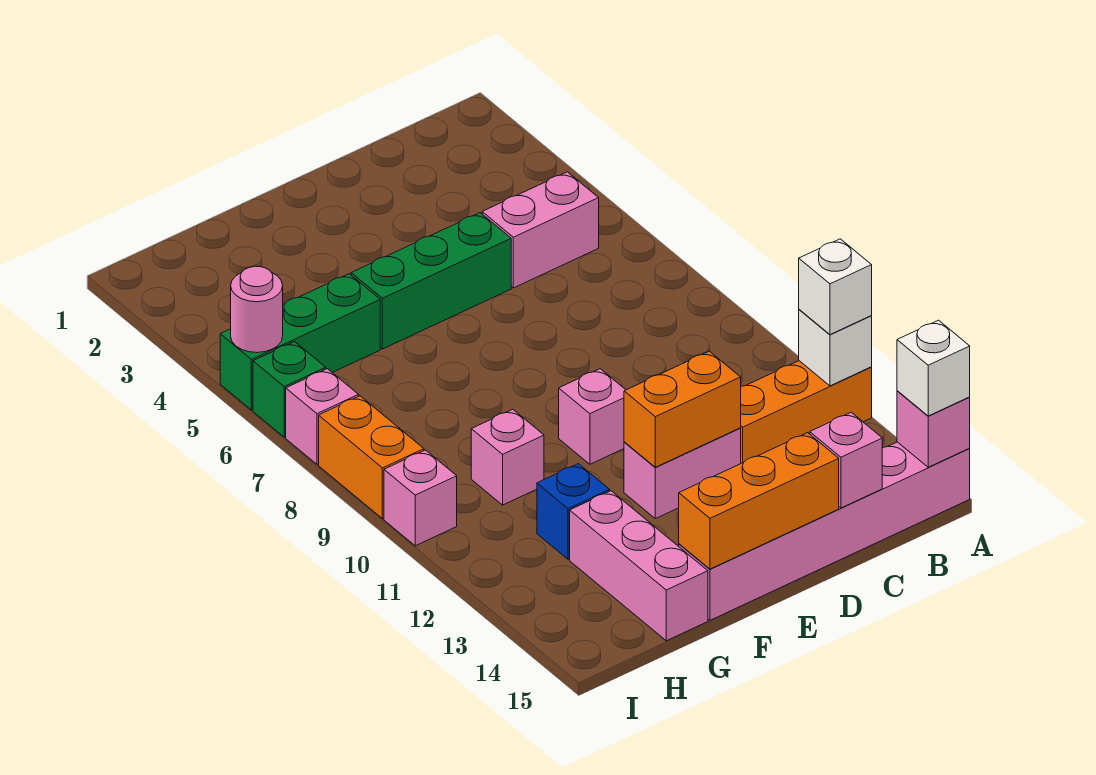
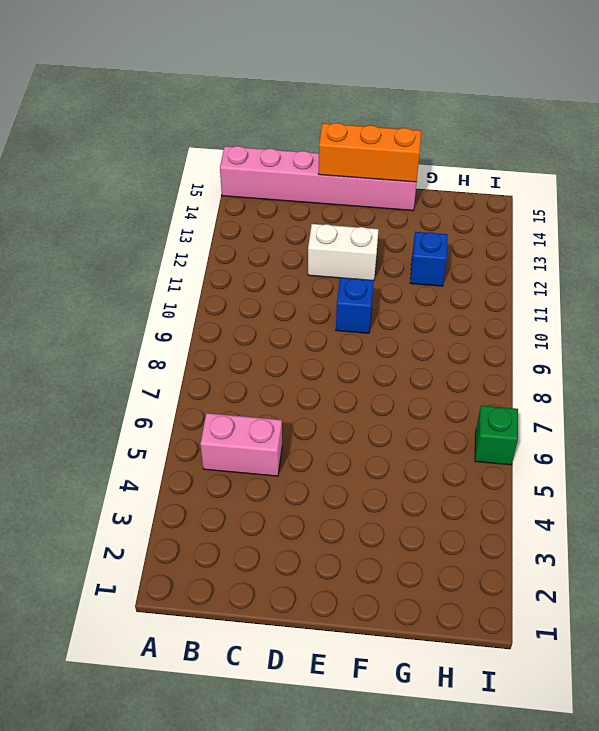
white 1x2 brick [308,224,379,280] -> pink 1x2 brick [624,428,741,519]
blue 1x1 brick [336,278,374,333] -> pink 1x1 brick [559,369,625,464]
none -> orange 1x3 brick [741,361,872,463]
none -> green 1x3 brick [351,213,511,349]
none -> green 1x3 brick [220,274,380,410]

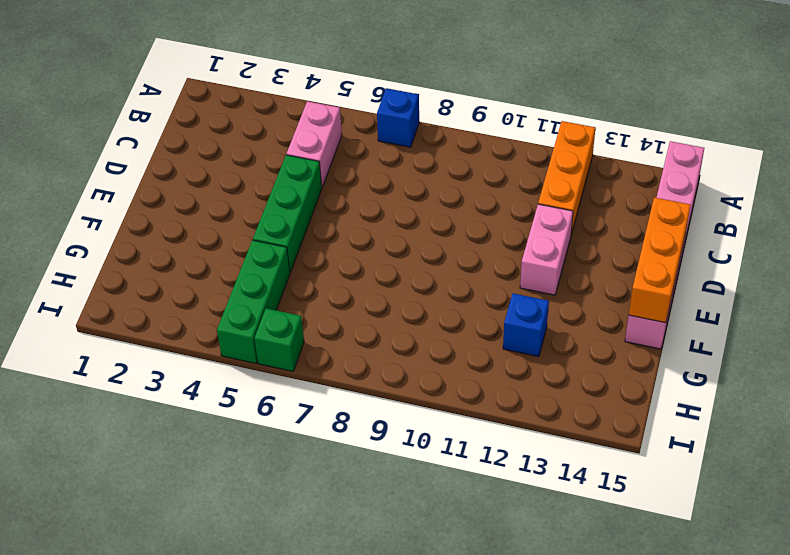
blue 1x1 brick [377,88,419,147] -> none
none -> pink 1x1 brick [559,369,625,464]
none -> pink 1x1 brick [471,409,544,505]
none -> pink 1x3 brick [570,491,708,641]

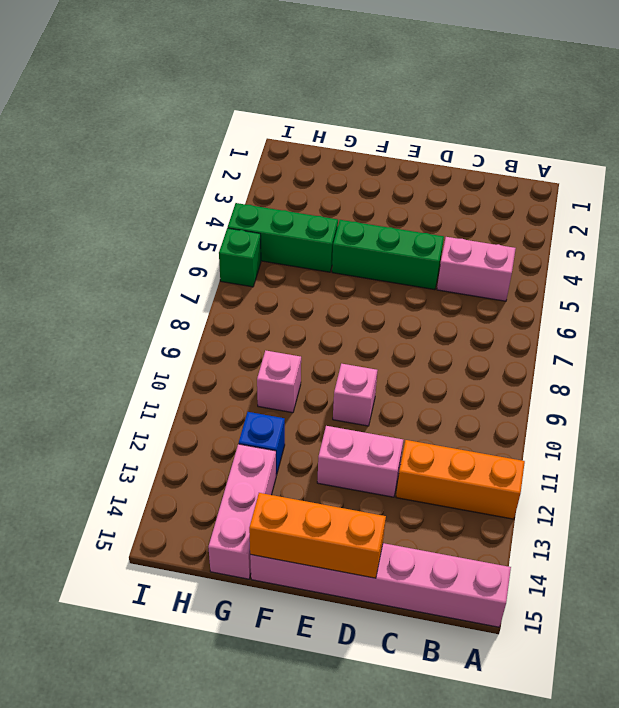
none -> pink 1x1 brick [286,369,359,464]
none -> orange 1x2 brick [319,396,424,519]
none -> pink 1x1 brick [384,450,457,546]

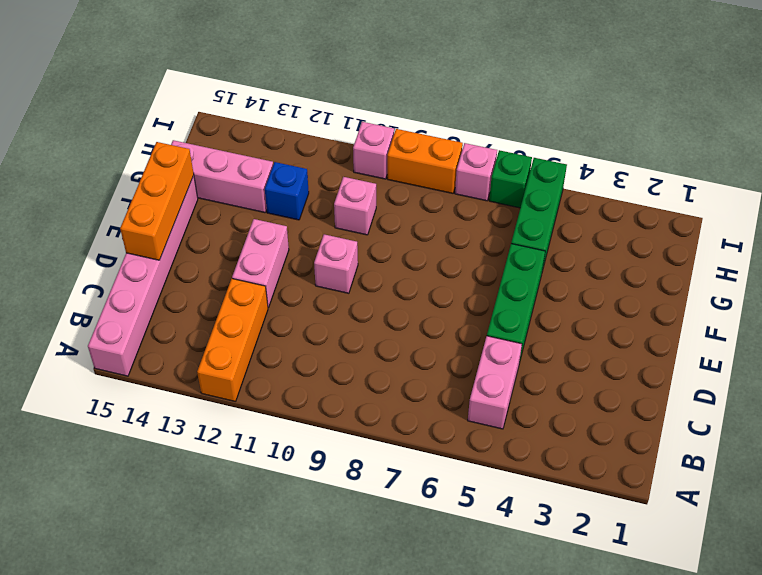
none -> white 1x1 brick [799,310,872,386]
none -> pink 1x1 brick [897,391,970,467]
none -> pink 1x1 brick [810,412,882,508]

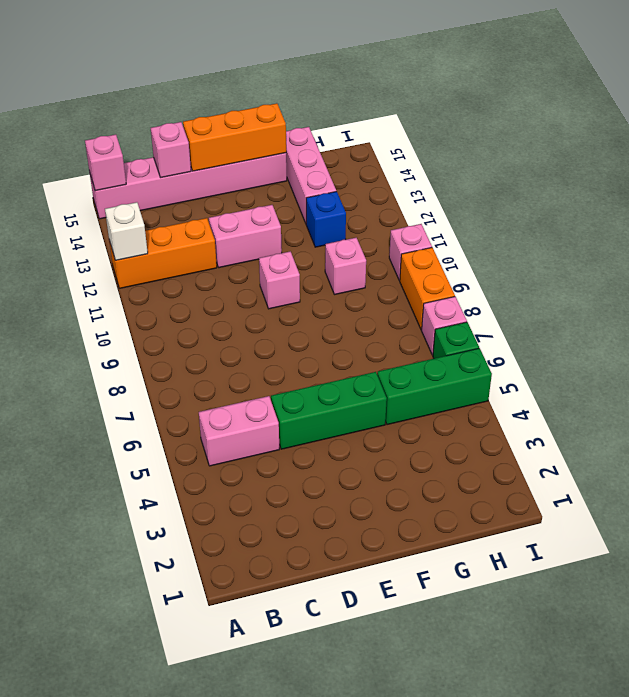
none -> orange 1x2 brick [624,351,741,467]
none -> pink 1x1 round brick [231,266,283,353]
none -> white 1x1 brick [799,239,872,335]

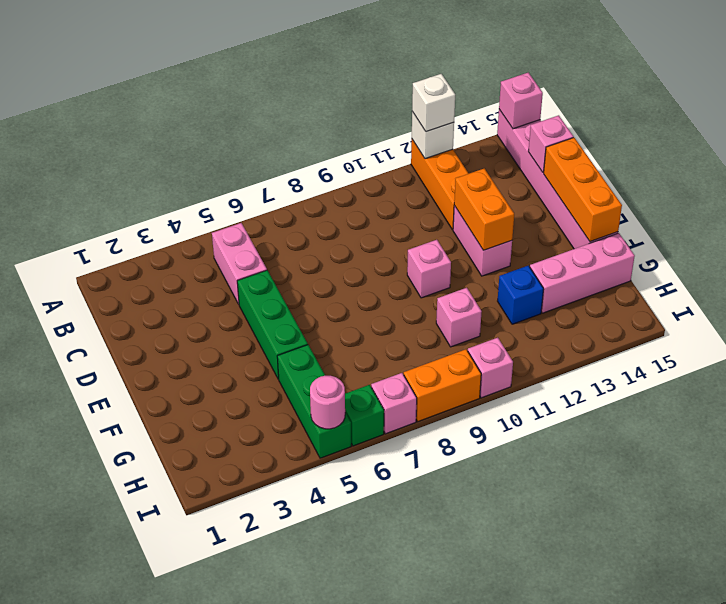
none -> white 1x1 brick [897,320,970,416]

